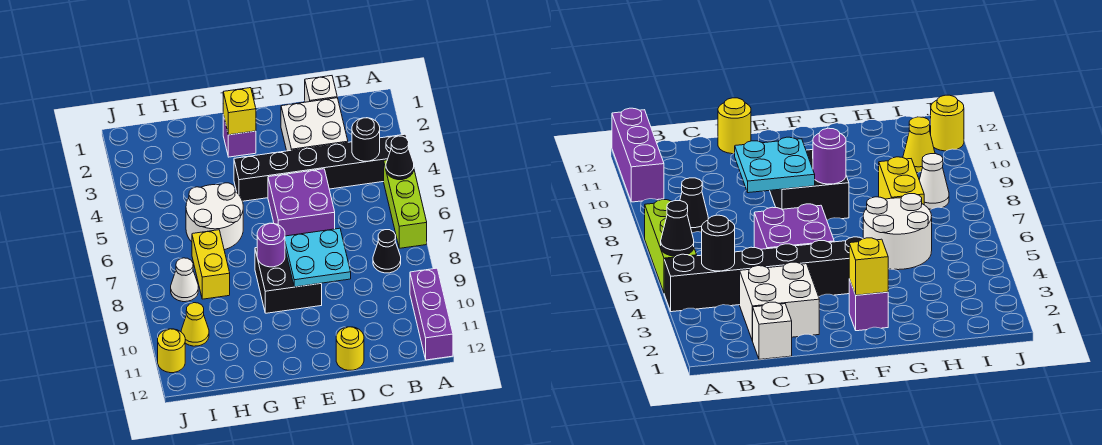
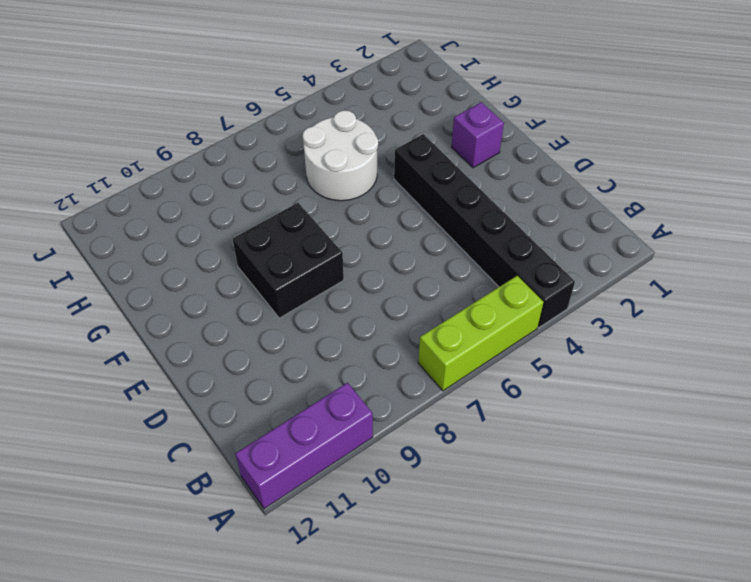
none -> black 1x1 cone [373,230,401,273]
none -> white 1x1 brick [305,76,337,102]
none -> white 2x2 brick [281,98,348,151]

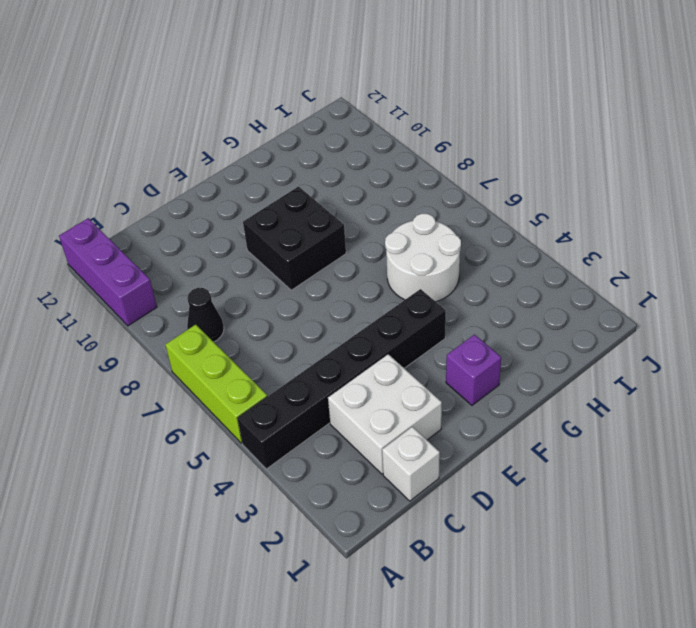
none -> purple 2x2 brick [268,169,335,236]
none -> yellow 1x1 round brick [336,327,364,370]
none -> yellow 1x2 brick [192,230,230,299]

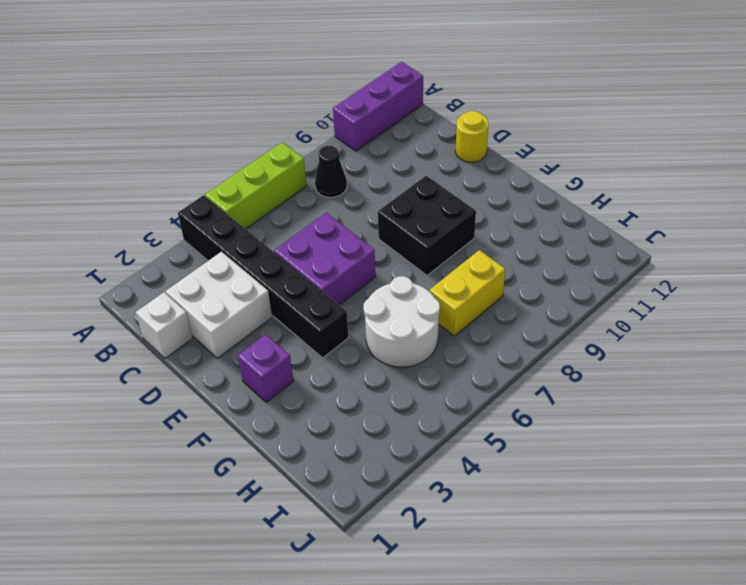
none -> white 1x1 cone [171,258,198,302]
none -> yellow 1x1 cone [181,303,209,346]
none -> yellow 1x1 round brick [158,329,185,373]

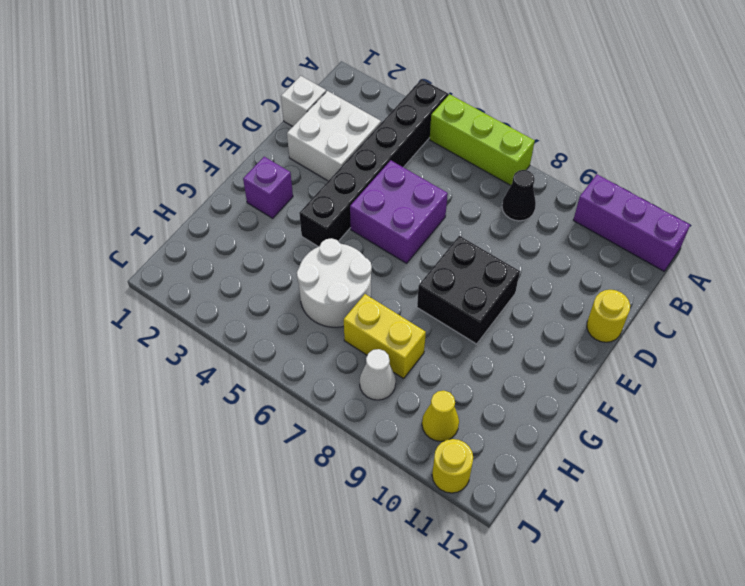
none -> black 1x1 cone [386,136,414,180]
none -> black 1x1 round brick [352,118,380,161]
none -> cyan 2x2 plate [285,228,351,287]

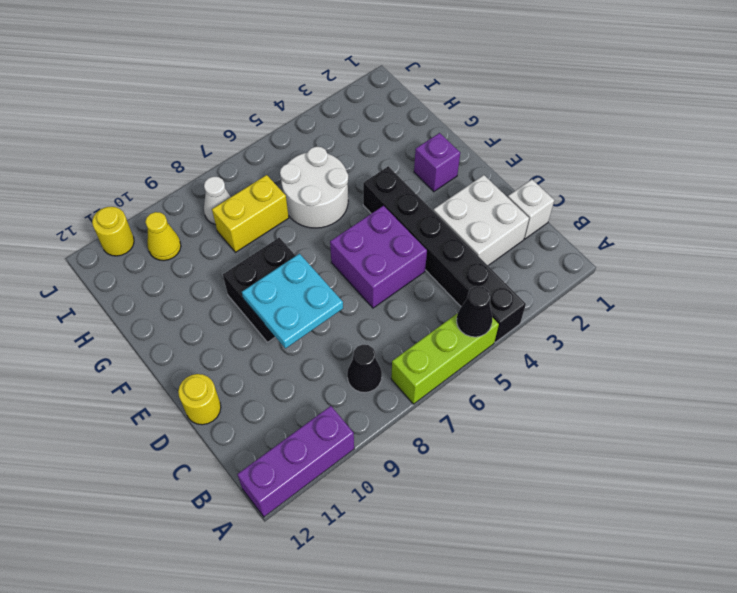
none -> black 1x1 round brick [352,118,380,161]
none -> yellow 1x1 brick [223,88,256,135]
none -> purple 1x1 round brick [257,223,285,267]

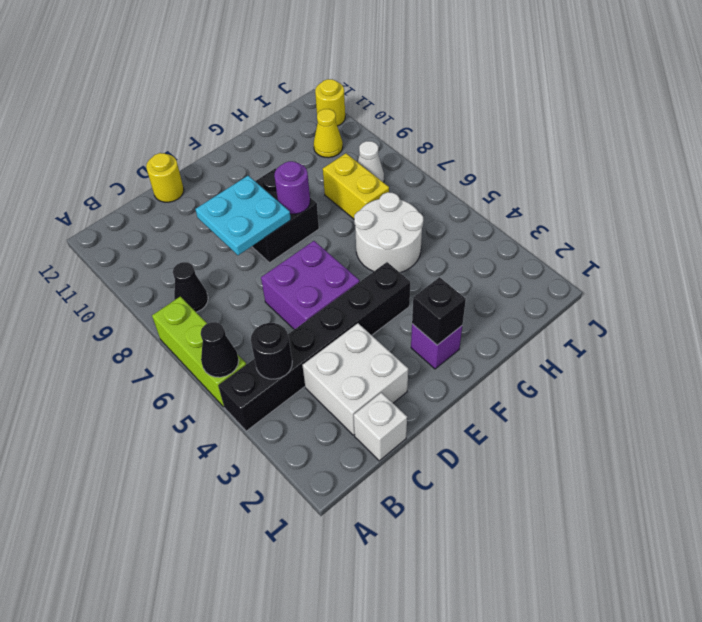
black 1x1 brick [412,277,466,345] -> yellow 1x1 brick [223,88,256,135]
none -> purple 1x3 brick [410,268,453,360]

